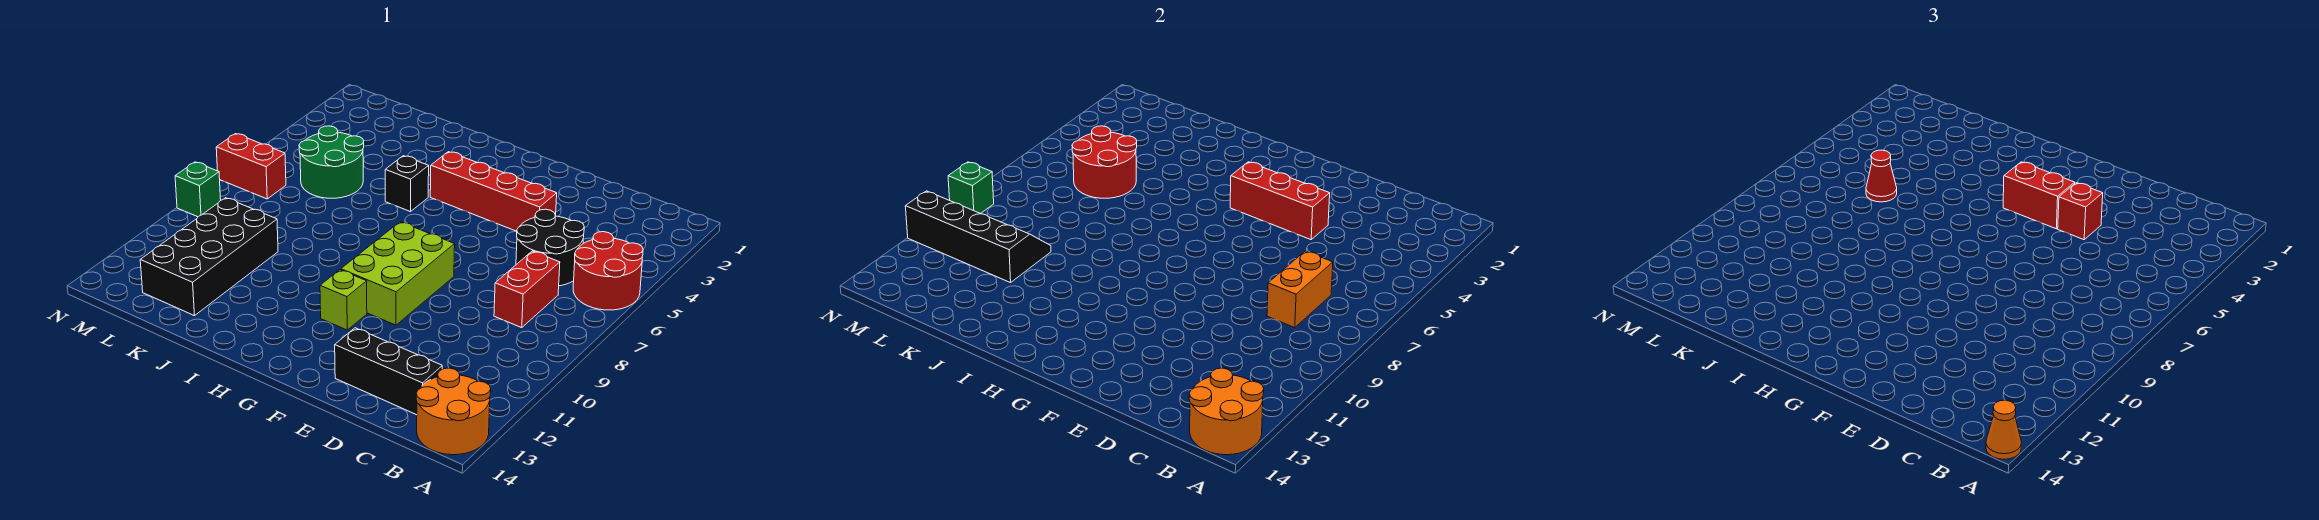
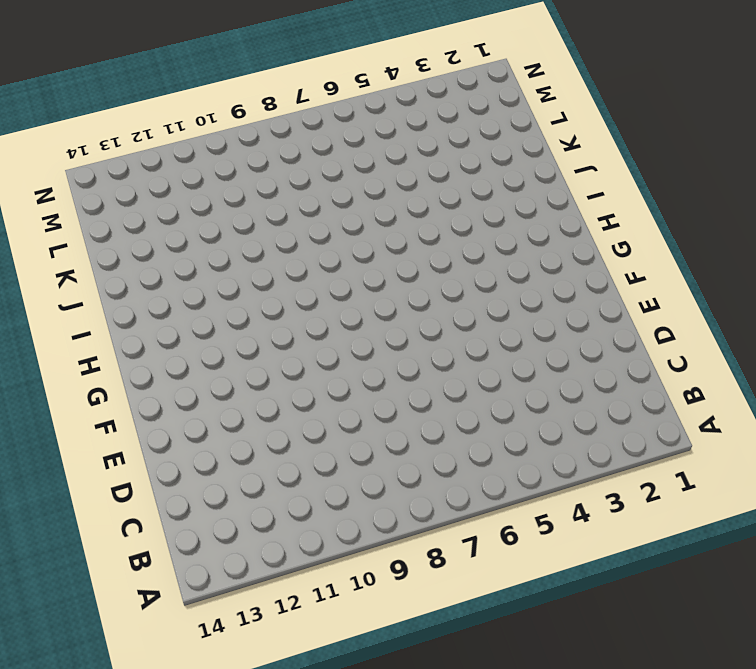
none -> red 2x2 round brick [573,232,643,310]
none -> orange 2x2 round brick [416,368,491,455]
none -> black 2x2 round brick [516,209,584,286]

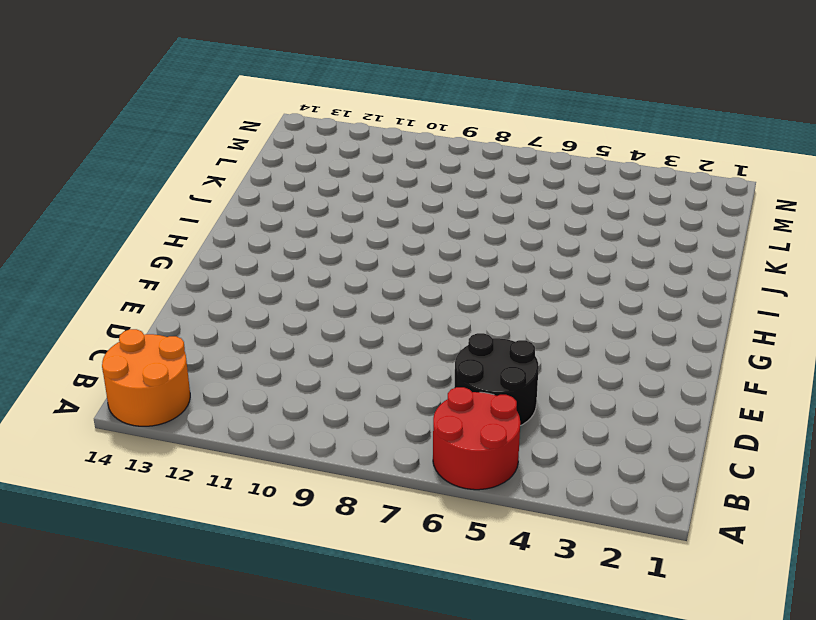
none -> red 1x2 brick [494,251,560,328]
none -> black 1x3 brick [335,328,442,415]
none -> red 1x4 brick [430,152,557,231]

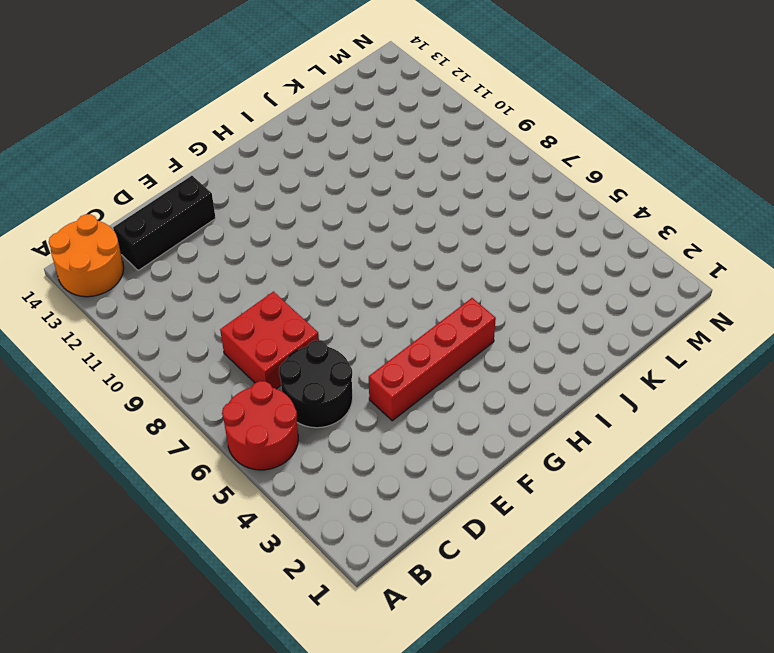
red 2x2 brick [220,292,319,389] -> red 1x2 brick [494,251,560,328]
none -> lime 2x3 brick [341,222,455,325]
none -> lime 1x1 brick [320,270,367,330]
none -> black 1x1 brick [385,156,429,212]

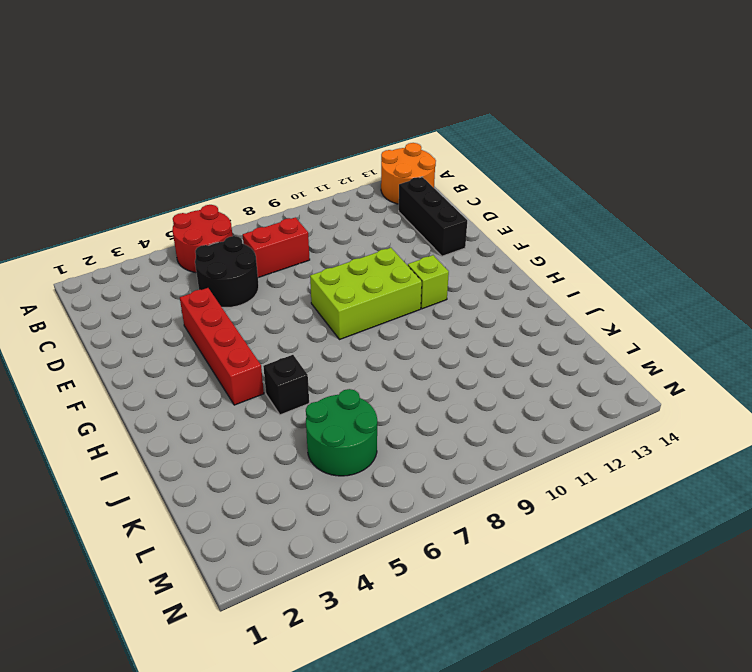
none -> black 2x4 brick [140,198,278,316]
none -> red 1x2 brick [216,134,286,199]
none -> green 1x1 brick [175,162,221,217]

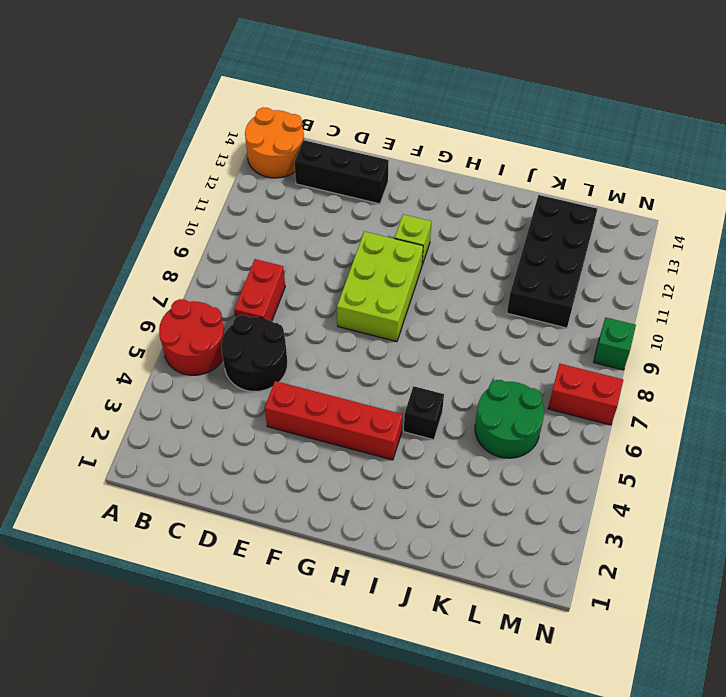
none -> orange 2x2 round brick [1189,368,1264,455]
none -> orange 1x2 brick [1267,251,1333,328]
none -> red 1x3 brick [1230,162,1330,240]

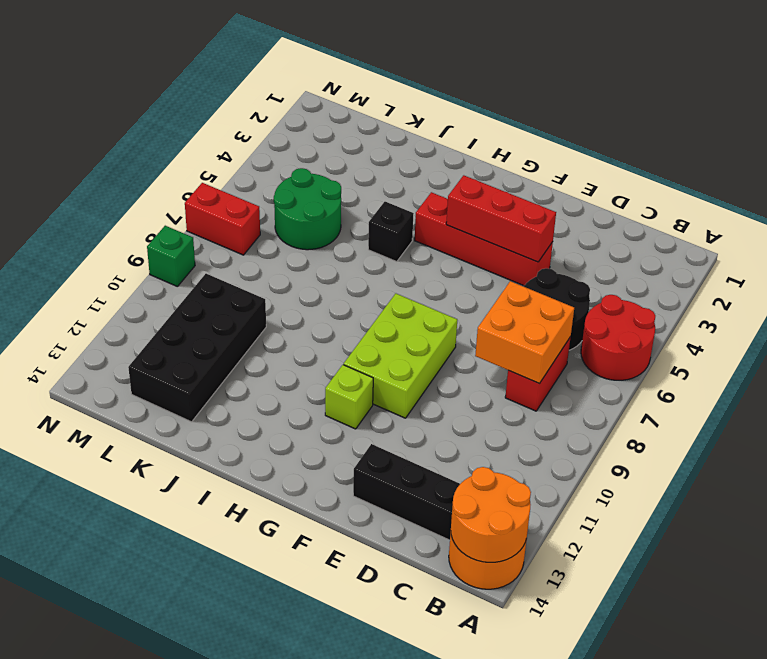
orange 2x2 brick [475,281,574,384] -> orange 1x2 brick [1267,251,1333,328]
none -> red 2x2 round brick [1072,126,1137,198]
none -> black 2x4 slope [905,191,1051,283]
none -> green 1x1 brick [948,162,994,214]

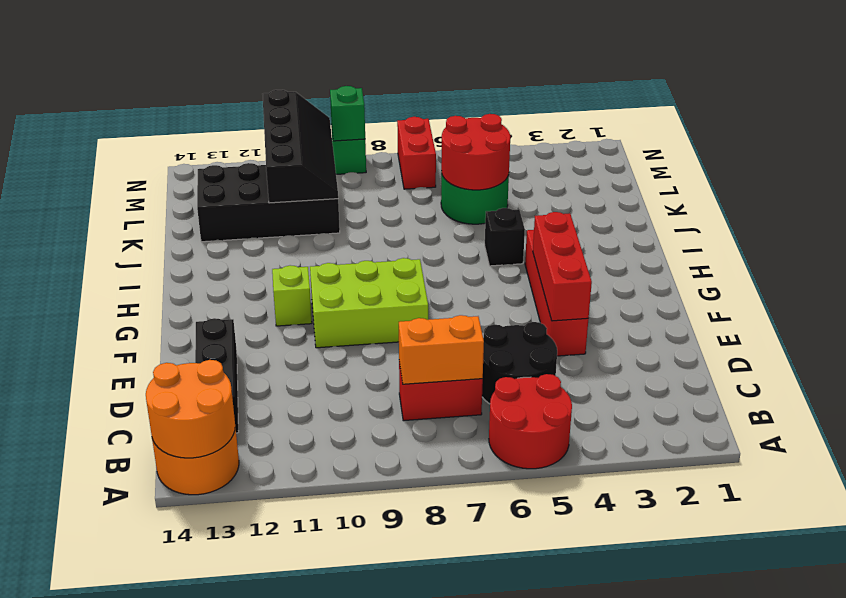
none -> orange 1x1 cone [1986,400,2021,459]
none -> red 1x1 brick [2058,183,2103,240]
none -> red 1x2 brick [2003,162,2075,229]

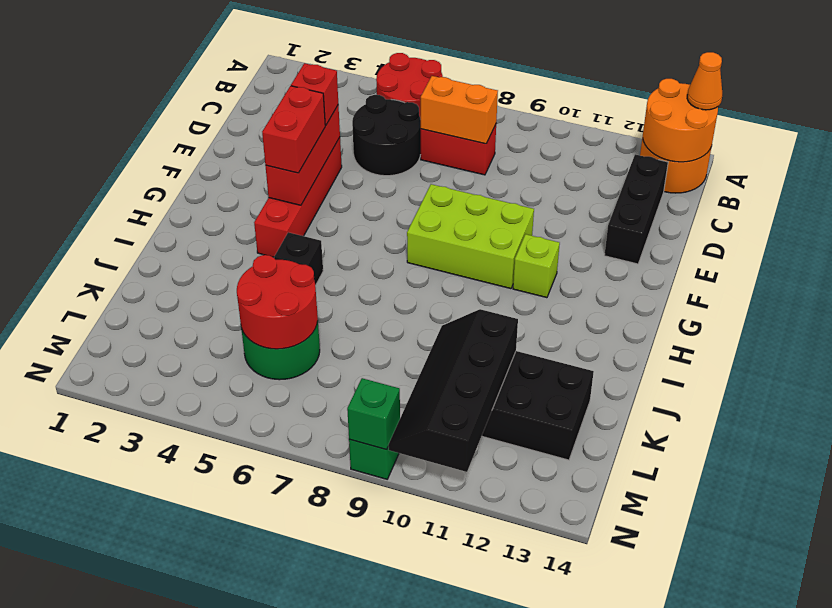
none -> red 1x2 brick [216,134,286,199]
none -> red 1x1 cone [1866,150,1897,202]

